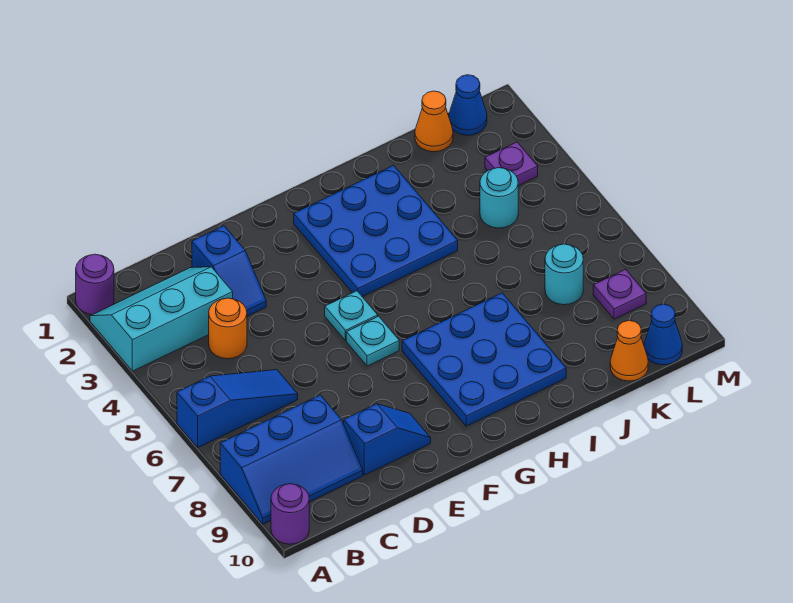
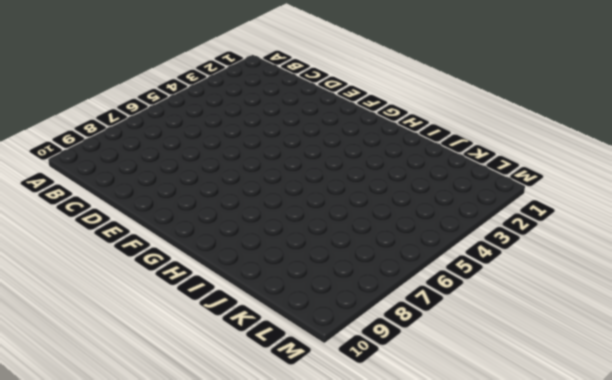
none -> purple 1x1 round brick [76,254,114,315]
none -> cyan 2x3 slope [90,267,233,371]
none -> blue 1x3 slope [177,370,298,447]

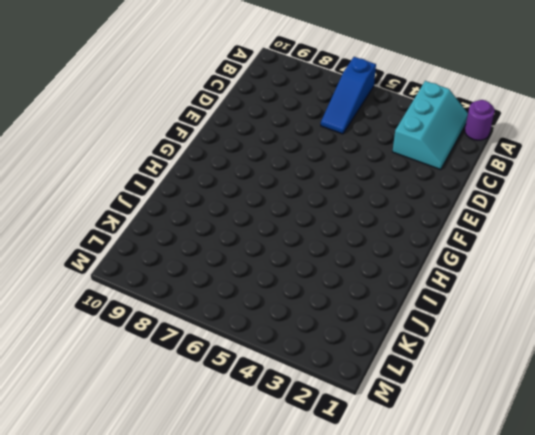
none -> blue 2x3 slope [220,395,363,524]
none -> purple 1x1 round brick [271,484,309,544]
none -> orange 1x1 round brick [209,298,247,359]

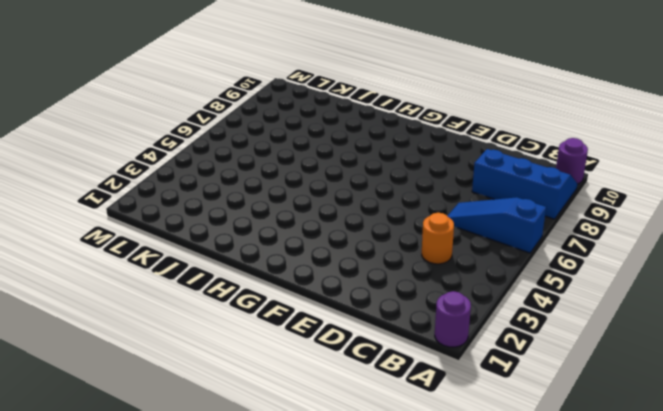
none -> cyan 2x3 slope [90,267,233,371]
none -> blue 1x2 slope [192,226,266,316]
none -> blue 1x2 slope [344,404,431,475]

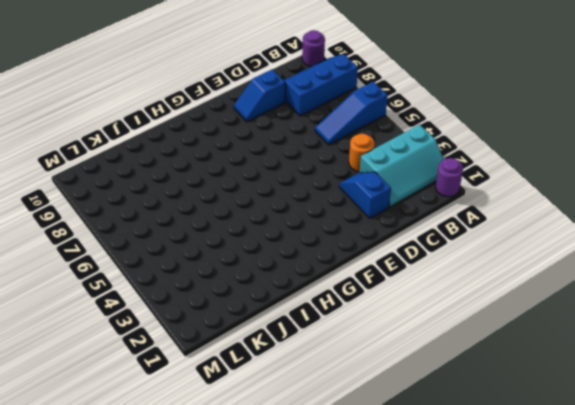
none -> cyan 1x1 plate [325,291,378,341]
none -> cyan 1x1 plate [346,316,399,366]
none -> blue 3x3 plate [294,165,458,297]

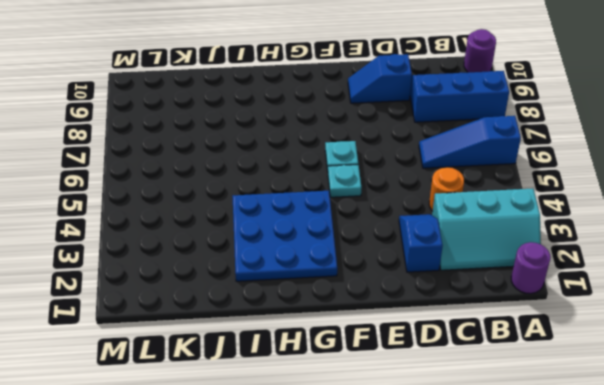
none -> blue 3x3 plate [402,293,566,426]
none -> orange 1x1 cone [415,91,453,152]
none -> cyan 1x1 round brick [480,168,518,228]

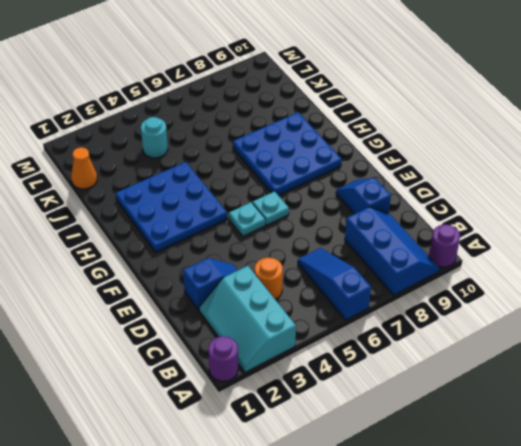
none -> cyan 1x1 round brick [545,244,583,305]
none -> orange 1x1 cone [610,320,648,381]
none -> blue 1x1 cone [449,75,487,135]

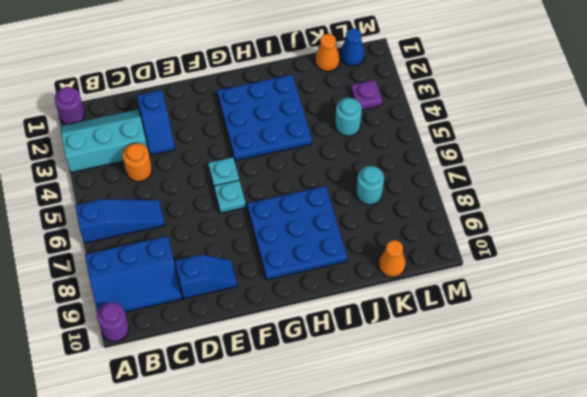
none -> purple 1x1 plate [593,269,646,319]
none -> blue 1x1 cone [644,304,682,365]

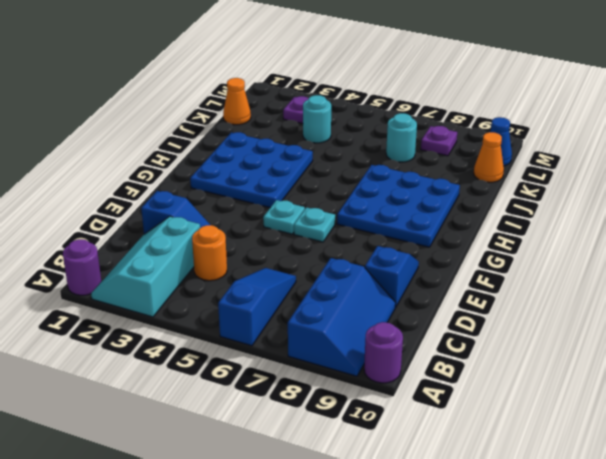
none -> blue 1x1 cone [449,75,487,135]

